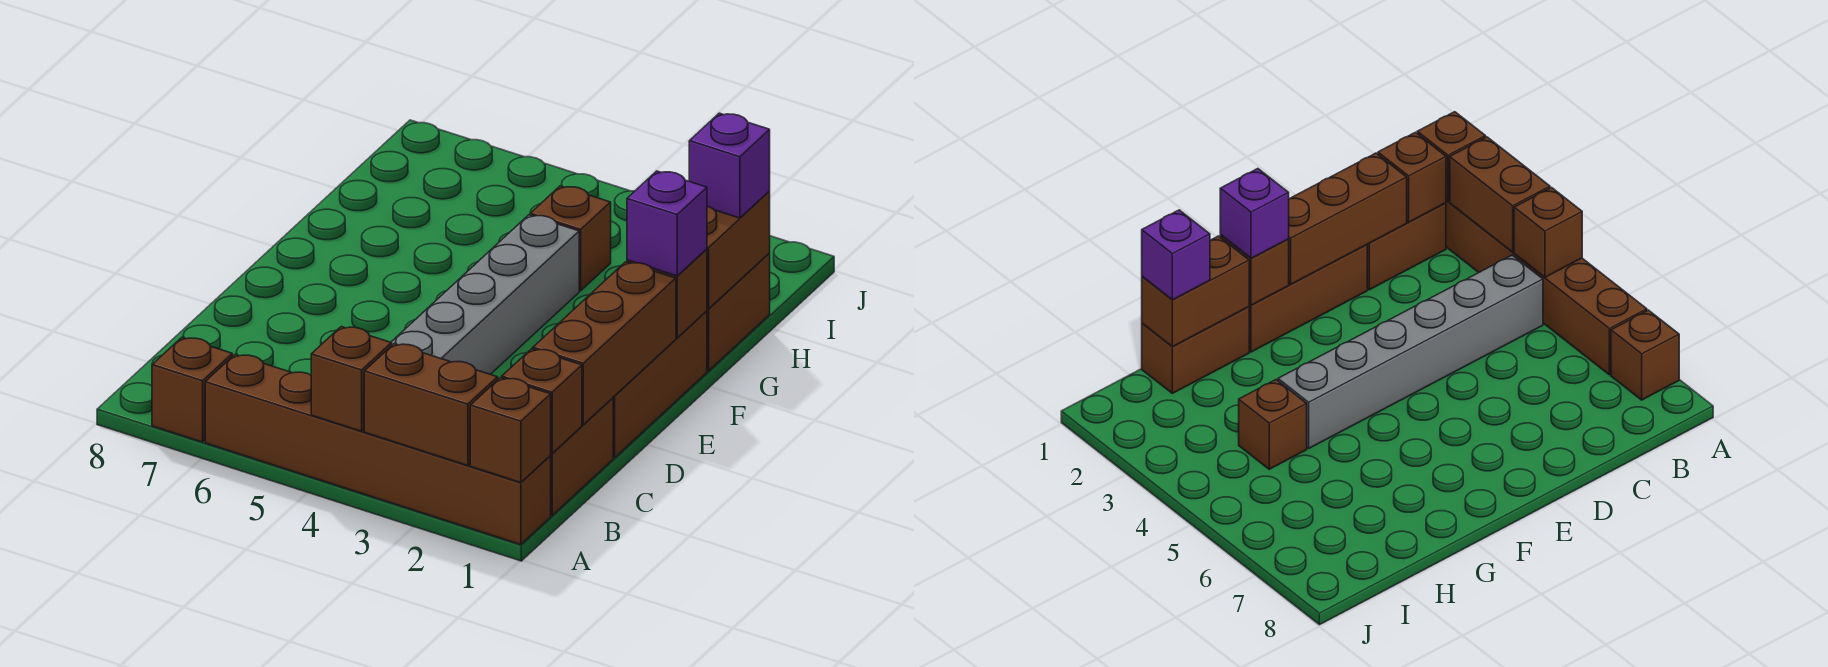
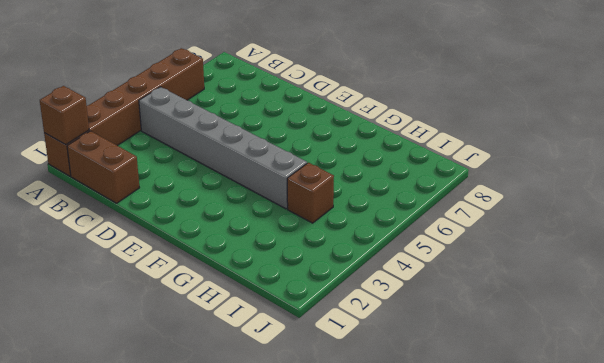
none -> brown 1x1 brick [152,337,232,442]
none -> brown 1x3 brick [613,311,707,458]
none -> brown 1x2 brick [707,254,770,371]

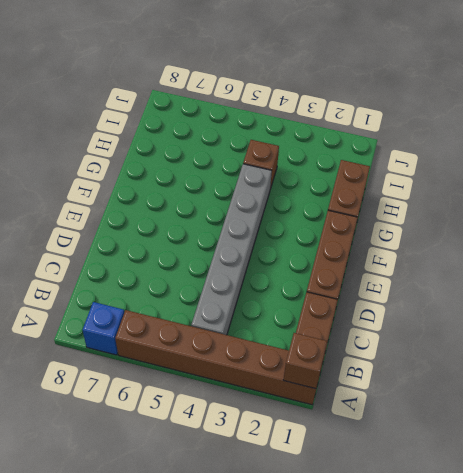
blue 1x1 brick [83,302,124,355] -> brown 1x1 brick [152,337,232,442]
none -> brown 1x2 brick [364,344,498,466]
none -> brown 1x1 brick [311,327,392,431]
none -> brown 1x1 brick [502,349,582,454]

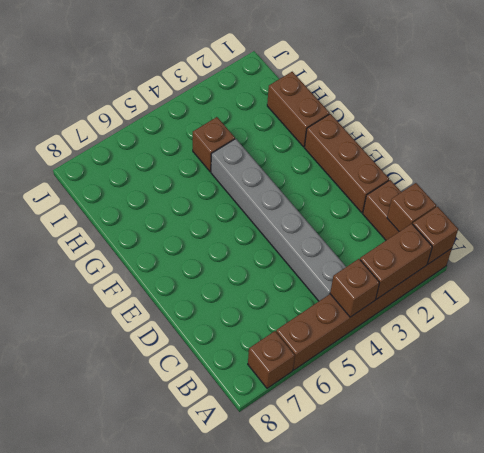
none -> brown 1x3 brick [533,262,676,425]
none -> brown 1x1 brick [627,249,707,338]
none -> brown 1x2 brick [707,192,770,309]

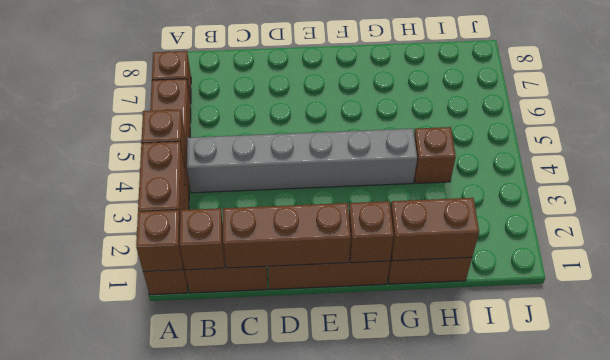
none -> purple 1x1 brick [627,171,707,276]
none -> purple 1x1 brick [689,113,770,218]

